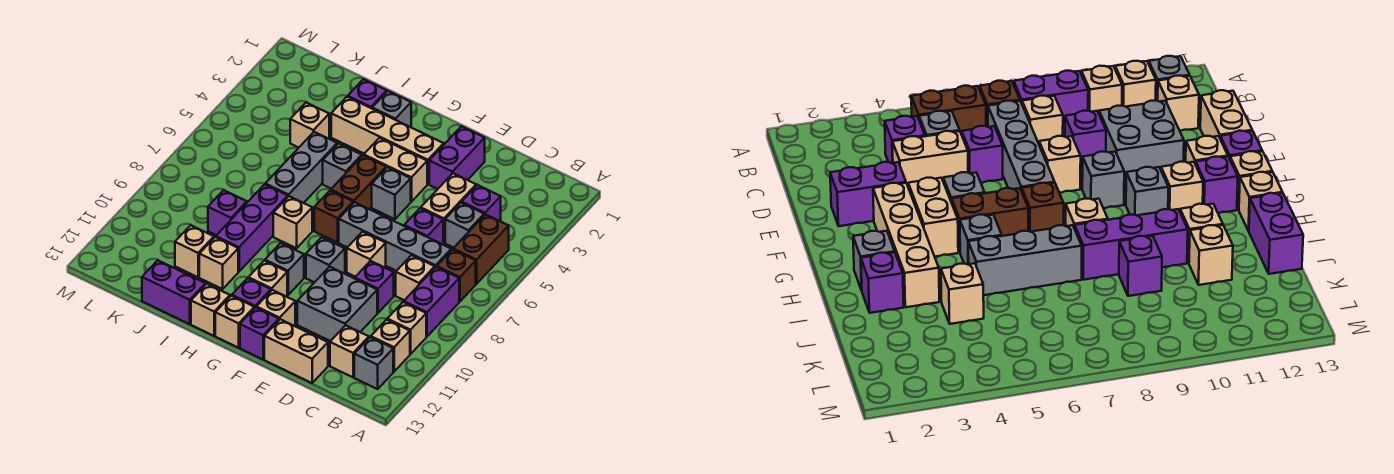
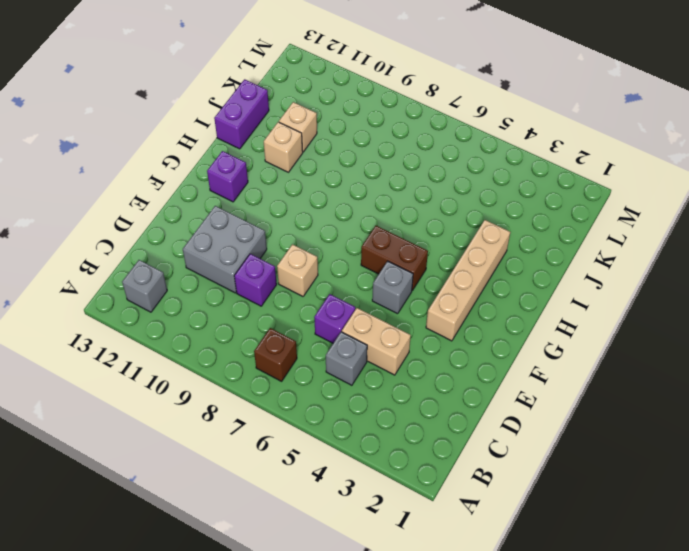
none -> brown 1x2 brick [453,214,509,284]
none -> purple 1x2 brick [404,267,459,336]
none -> tan 1x1 brick [387,302,426,354]
none -> tan 1x1 brick [371,320,410,372]

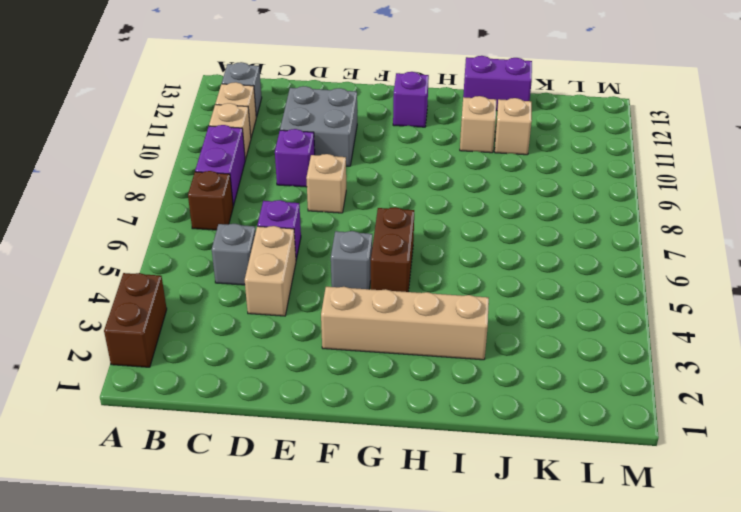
brown 1x2 brick [104,273,167,367] -> brown 1x2 brick moved to [453,214,509,284]
none -> purple 1x1 brick [462,185,501,221]
none -> grey 1x4 brick [339,202,451,271]
none -> tan 1x1 brick [396,255,435,300]
none -> tan 1x1 brick [330,325,369,377]

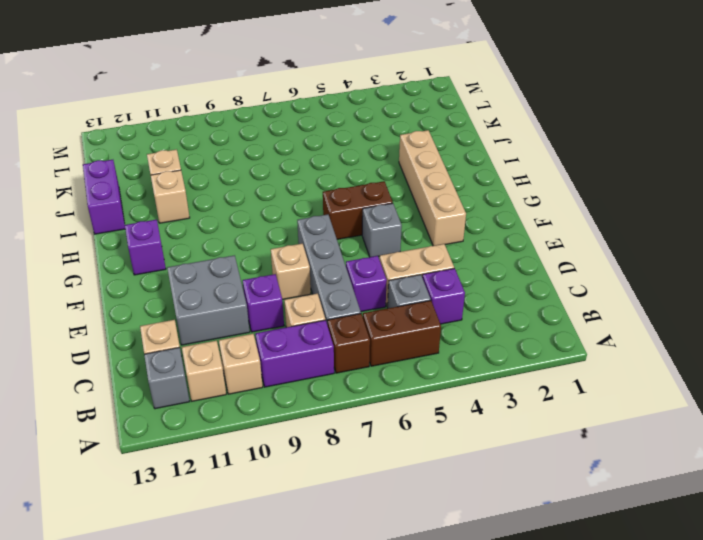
none -> tan 1x2 brick [264,319,328,383]
none -> purple 1x2 brick [429,126,485,189]
none -> tan 1x2 brick [364,138,427,202]
none -> grey 1x1 brick [306,237,345,283]

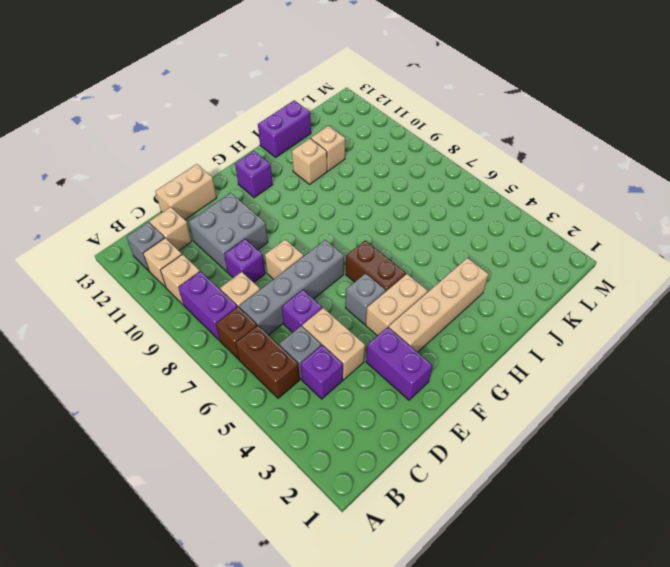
none -> grey 1x1 brick [306,237,345,283]
none -> tan 1x1 brick [256,290,295,326]
none -> purple 1x1 brick [240,307,279,359]
none -> brown 1x1 brick [314,190,353,243]

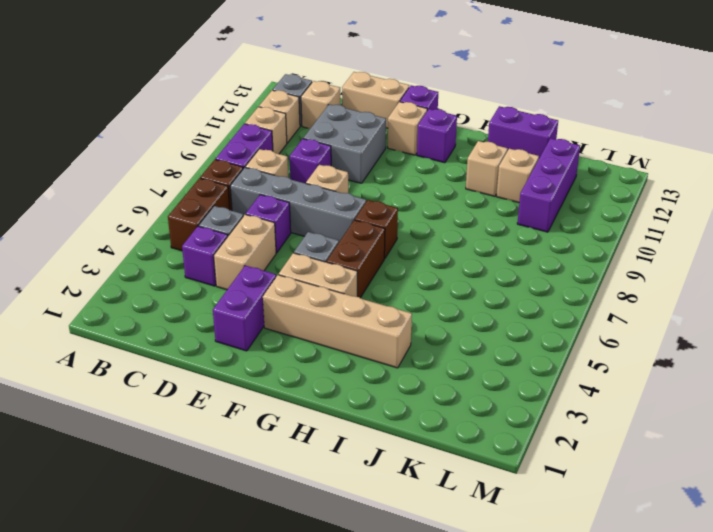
purple 1x3 brick [517,138,580,232] -> purple 1x3 brick moved to [216,184,288,271]
none -> grey 1x1 brick [306,237,345,283]
none -> grey 1x1 brick [265,243,304,295]
none -> tan 1x1 brick [248,261,287,297]
none -> tan 1x1 brick [215,296,254,348]

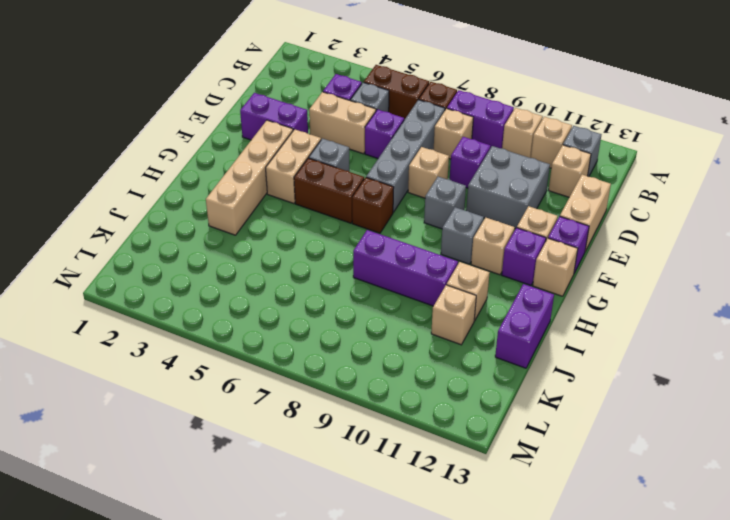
none -> grey 1x1 brick [372,91,411,127]
none -> grey 1x1 brick [323,144,362,189]
none -> tan 1x1 brick [273,196,312,248]
none -> tan 1x1 brick [191,284,230,336]

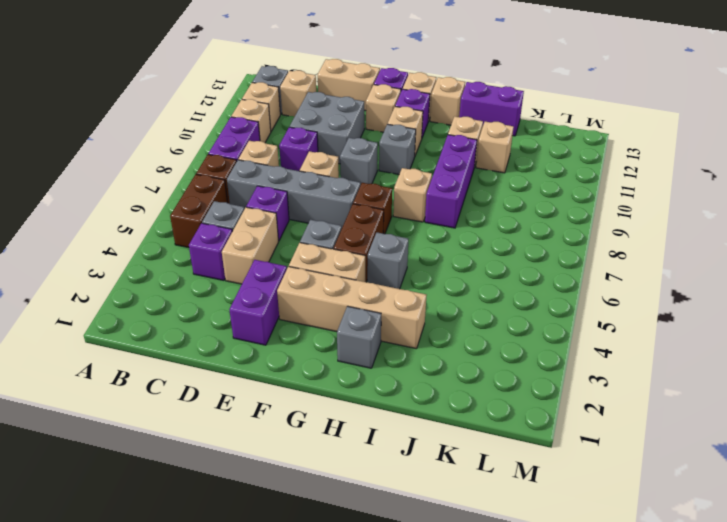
none -> purple 1x1 brick [348,79,387,108]
none -> grey 1x3 brick [265,132,337,203]
none -> tan 1x1 brick [290,103,329,147]
none -> purple 1x1 brick [208,190,247,235]

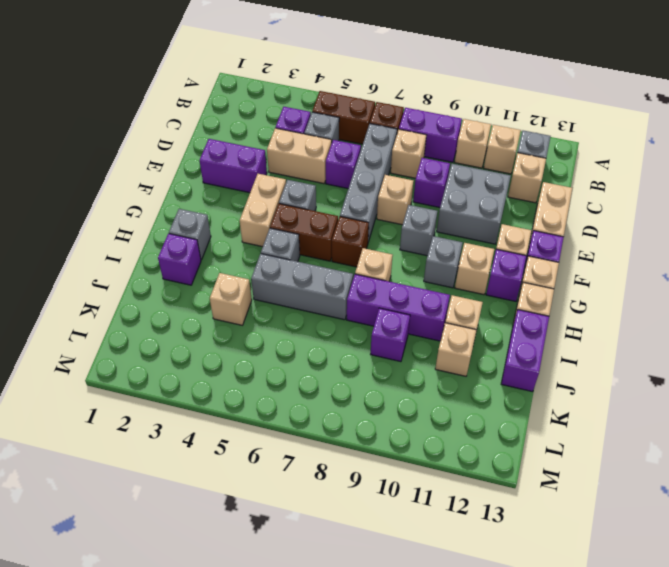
none -> tan 1x4 brick [331,97,444,184]

